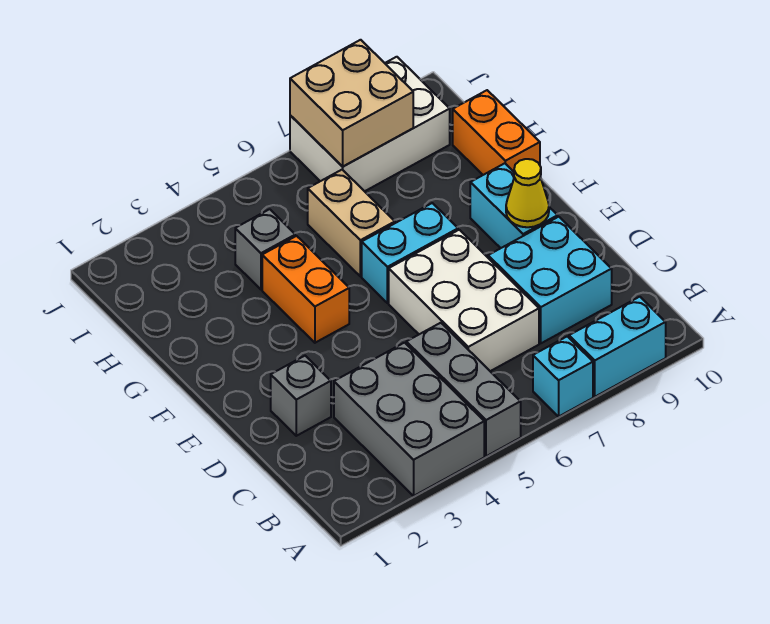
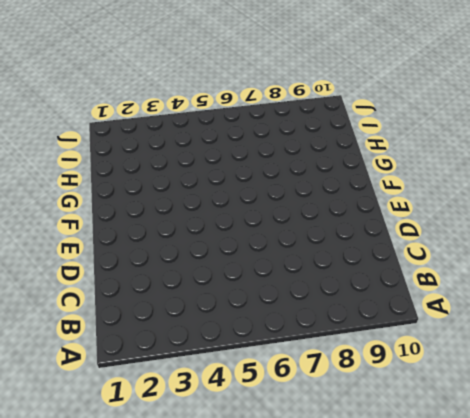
none -> grey 2x3 brick [334,343,484,496]
none -> grey 1x3 brick [406,323,521,456]
none -> cyan 1x1 brick [533,336,593,417]

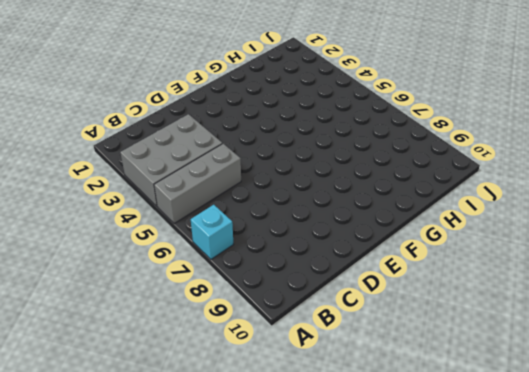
none -> cyan 1x2 brick [569,297,666,397]
none -> white 2x3 brick [389,230,539,371]
none -> cyan 2x2 brick [488,217,612,343]

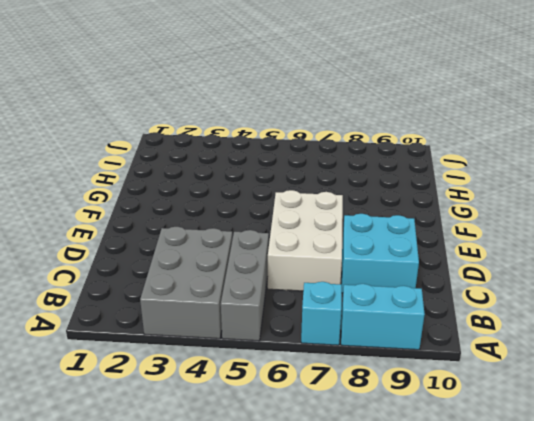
none -> grey 1x1 brick [271,356,331,436]
none -> cyan 1x2 brick [470,163,558,248]
none -> orange 1x2 brick [262,236,349,343]

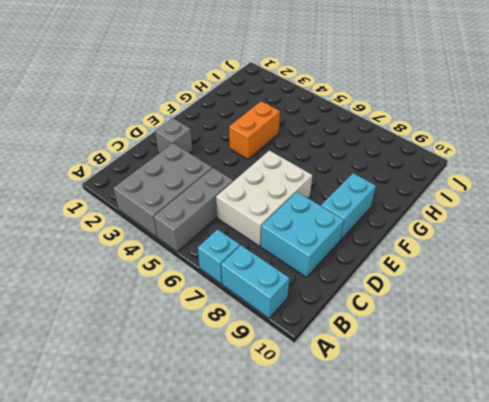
none -> cyan 1x2 brick [362,203,458,303]
none -> tan 1x2 brick [308,170,395,276]
none -> orange 1x2 brick [453,90,540,175]

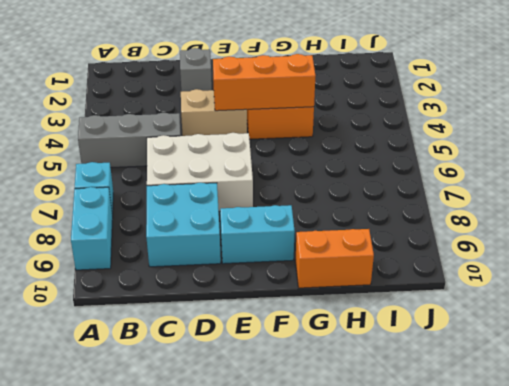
tan 1x2 brick [181,89,247,136] -> tan 1x2 brick moved to [308,170,395,276]
orange 1x3 brick [213,54,316,111] -> none
none -> grey 2x3 brick [334,343,484,496]
none -> cyan 1x2 brick [362,203,458,303]
none -> grey 1x1 brick [235,209,295,289]

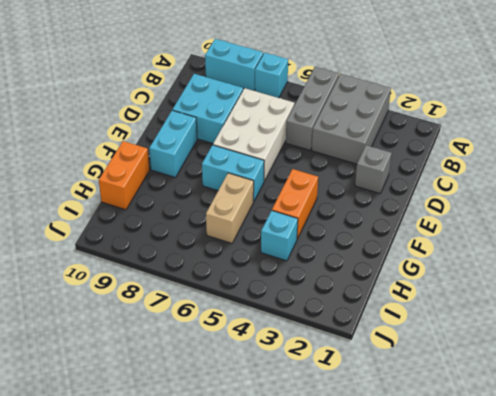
cyan 1x1 brick [261,211,298,261] -> grey 1x1 brick [235,209,295,289]
none -> white 2x3 brick [290,57,450,191]
none -> yellow 1x1 cone [506,159,549,227]
none -> tan 2x2 brick [290,40,413,167]

